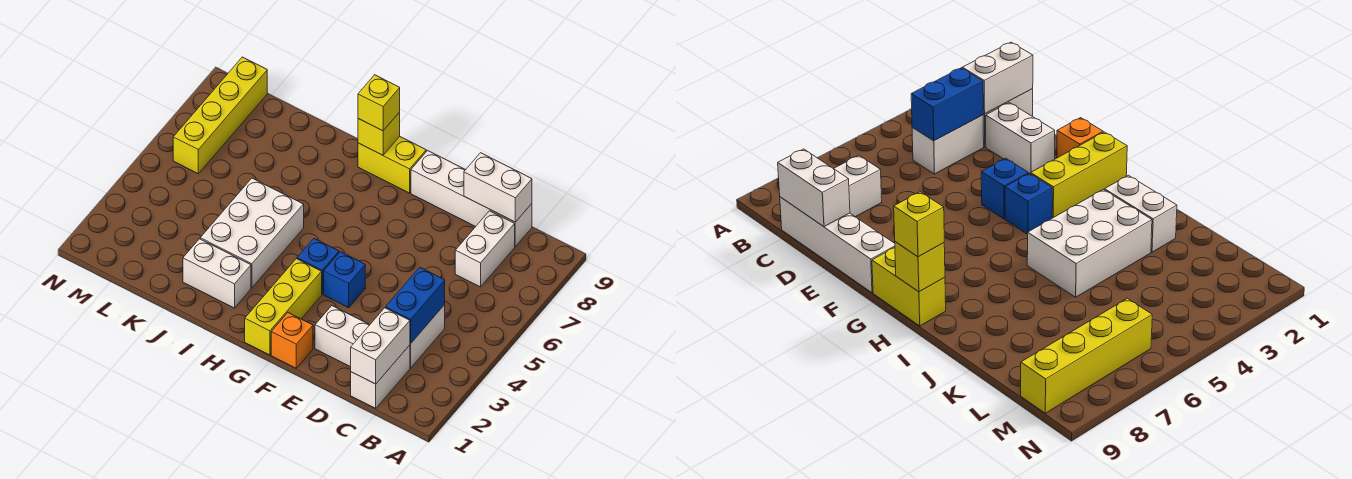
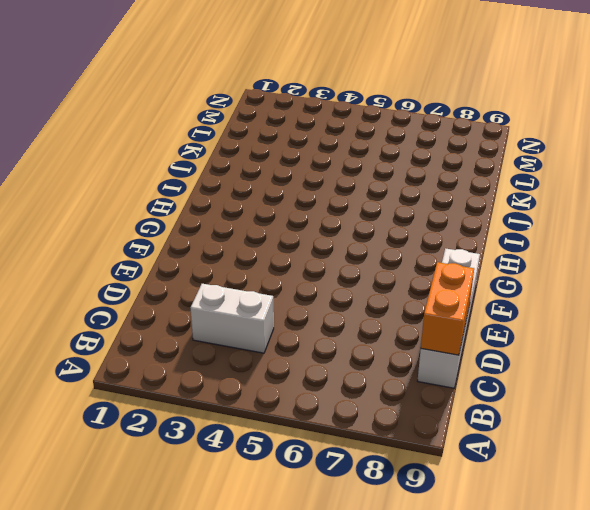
orange 1x2 brick [421,262,474,355] -> white 1x2 brick [464,153,532,222]
none -> white 1x2 brick [351,345,410,408]
none -> white 1x2 brick [455,211,515,287]
none -> white 1x2 brick [315,306,370,367]

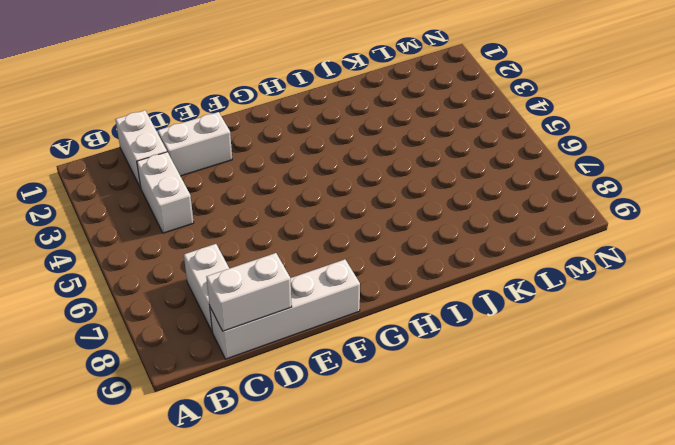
none -> orange 1x1 brick [271,313,313,368]
none -> blue 1x1 brick [324,252,365,308]
none -> yellow 1x3 brick [245,259,322,355]

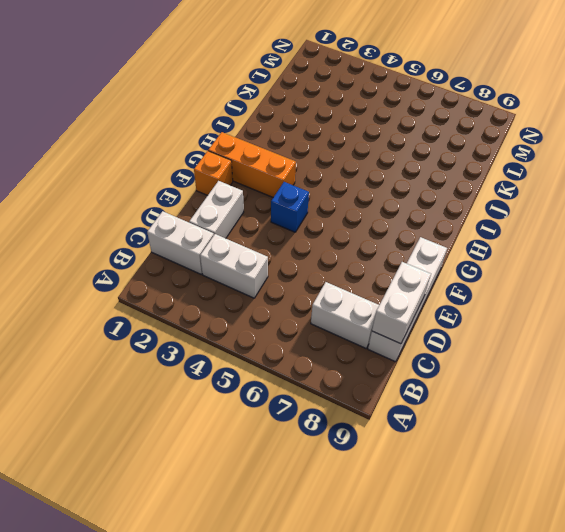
orange 1x3 brick [208,132,296,197] -> yellow 1x3 brick [245,259,322,355]
none -> blue 1x1 brick [297,239,339,294]
none -> yellow 1x2 brick [358,137,426,193]
none -> white 1x2 brick [183,239,251,308]

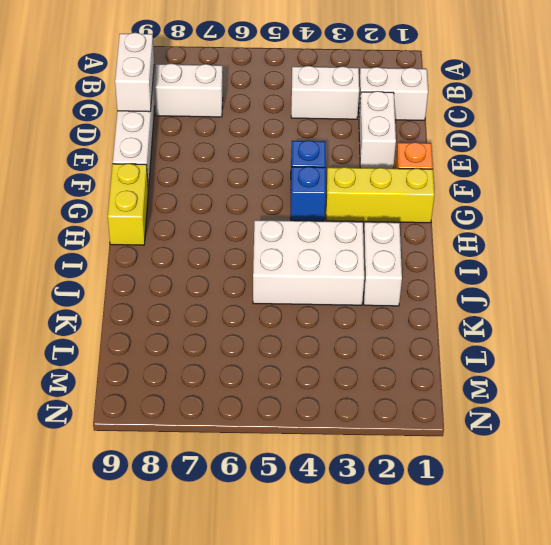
none -> yellow 1x4 brick [173,57,267,174]
none -> white 1x2 brick [351,308,410,384]
none -> blue 1x2 brick [386,267,445,344]

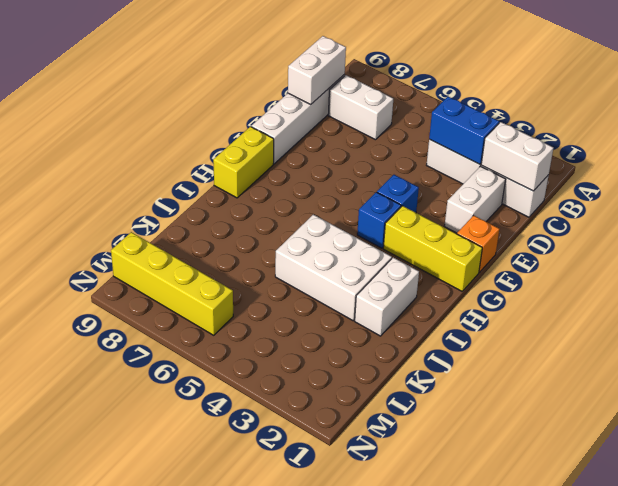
none -> yellow 1x1 brick [358,112,400,155]
none -> yellow 1x1 brick [358,75,400,131]

